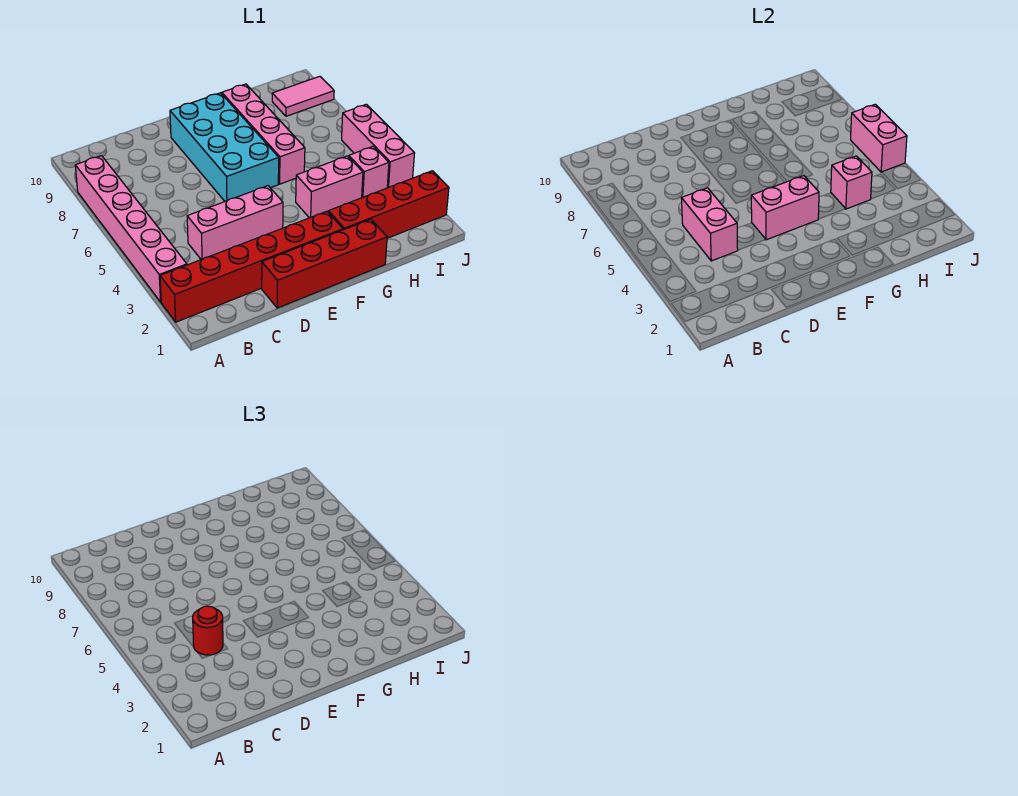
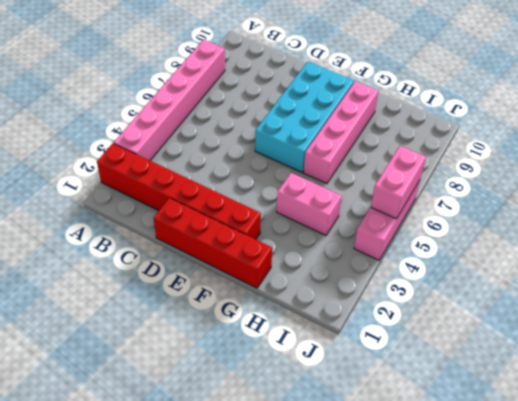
none -> pink 1x3 brick [187,186,283,260]
none -> red 1x4 brick [328,171,449,238]
none -> pink 1x1 brick [349,146,389,198]

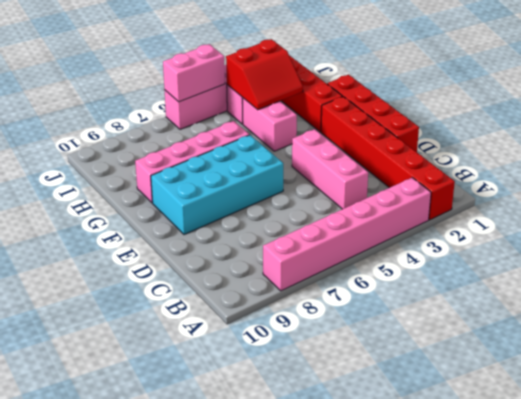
red 2x2 slope [226,39,303,110] -> pink 1x1 brick [831,156,872,209]
none -> pink 1x2 tile [272,76,334,116]
none -> pink 1x2 brick [681,188,738,261]
none -> pink 1x2 brick [751,176,819,240]

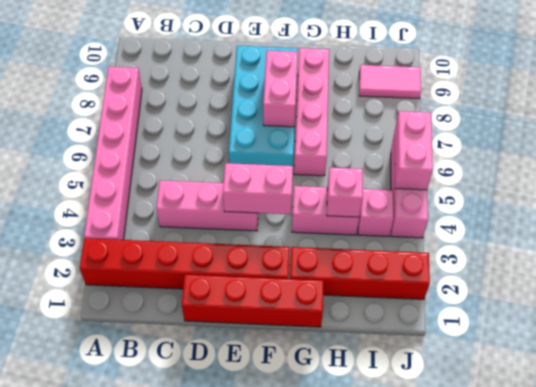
pink 1x2 brick [263,50,298,127] -> pink 1x2 brick moved to [681,188,738,261]
none -> red 1x1 round brick [193,606,223,655]

